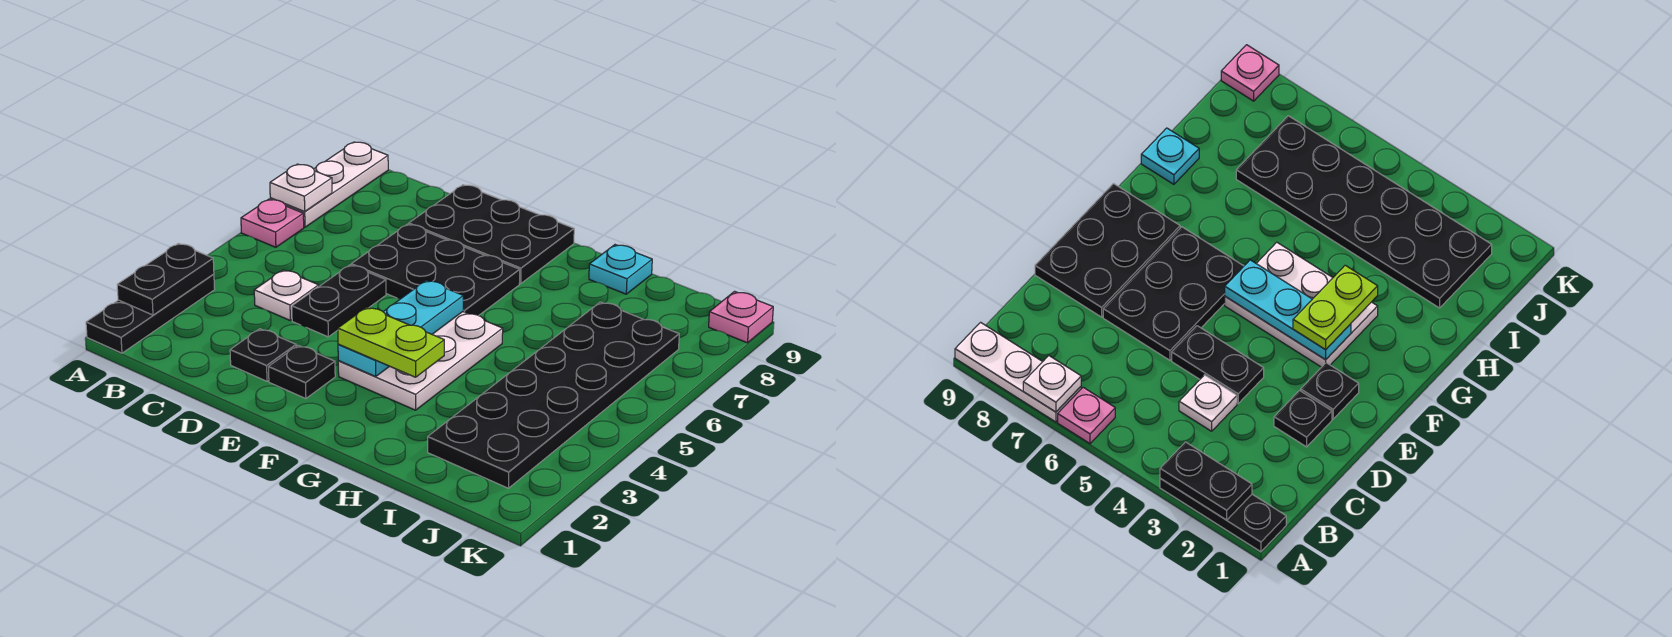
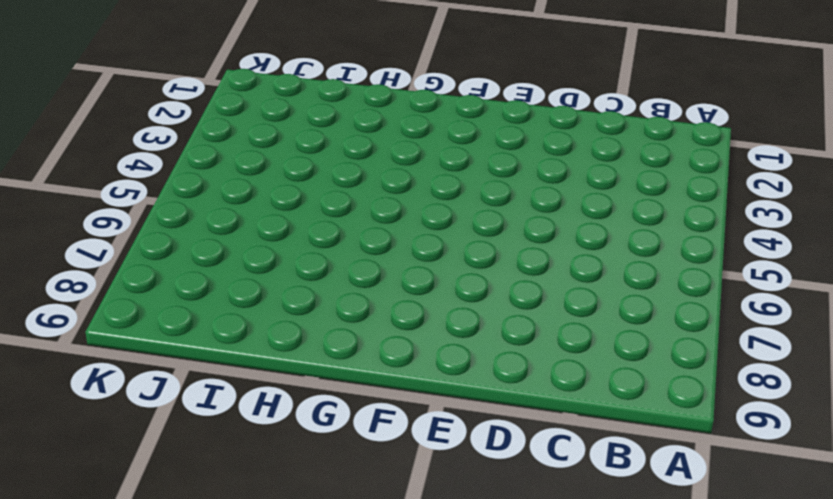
none -> black 1x3 plate [86,274,215,353]
none -> pink 1x1 plate [241,199,304,247]
none -> white 1x3 plate [270,142,388,227]

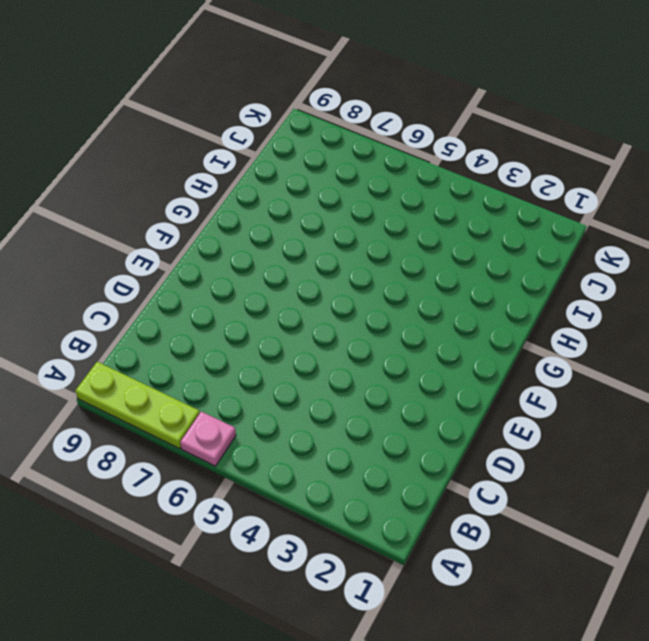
lime 1x3 plate [76,362,200,449] -> white 1x3 plate [270,142,388,227]
none -> black 1x3 plate [86,274,215,353]
none -> white 1x1 plate [254,270,319,320]
none -> black 1x1 plate [230,329,296,381]

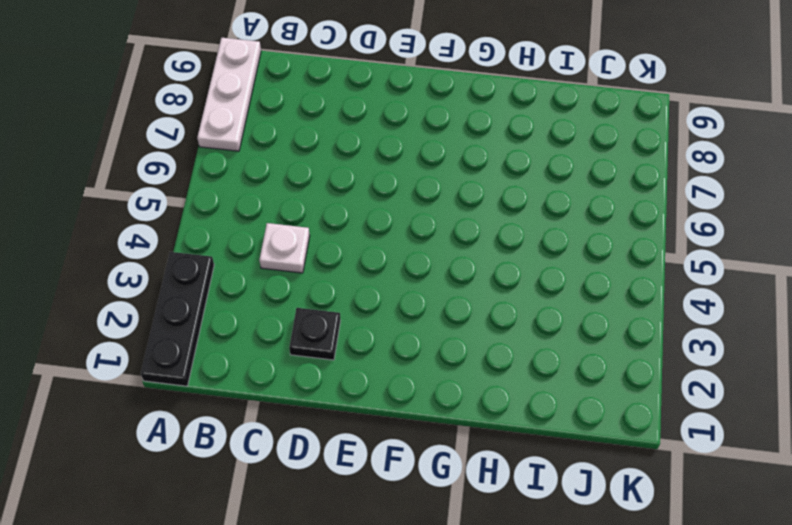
none -> pink 1x1 plate [241,199,304,247]
none -> black 1x2 plate [292,265,386,337]
none -> black 2x3 plate [351,224,520,316]

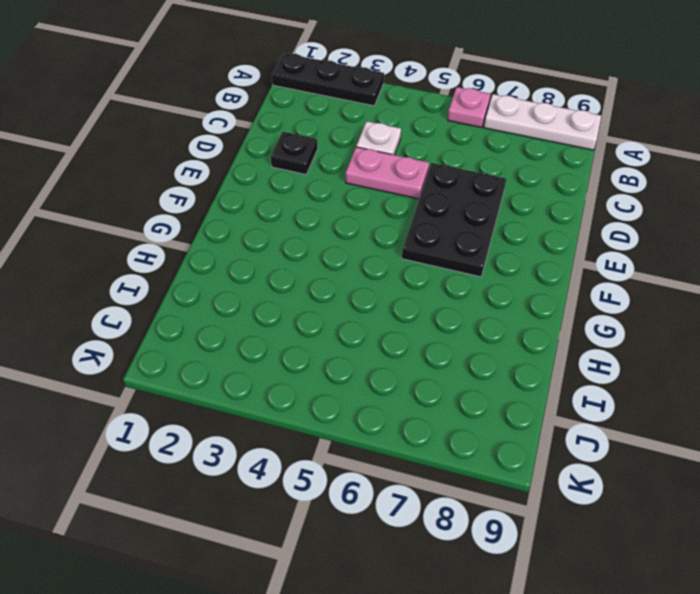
pink 1x2 plate [346,147,429,199] -> black 1x2 plate [292,265,386,337]
none -> black 2x3 plate [409,185,574,284]
none -> black 1x1 plate [269,345,335,399]
none -> white 2x3 plate [338,312,503,410]

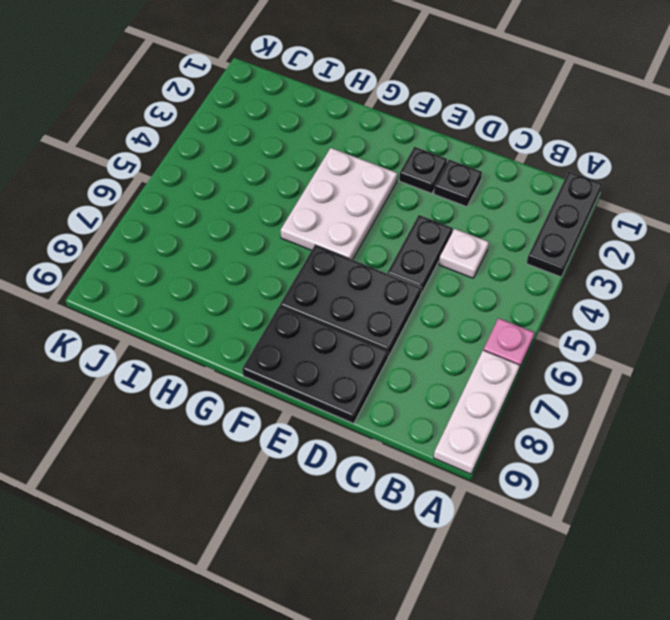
none -> cyan 1x1 plate [589,245,652,294]
none -> black 2x6 plate [428,302,679,488]
none -> pink 1x1 plate [709,291,773,343]

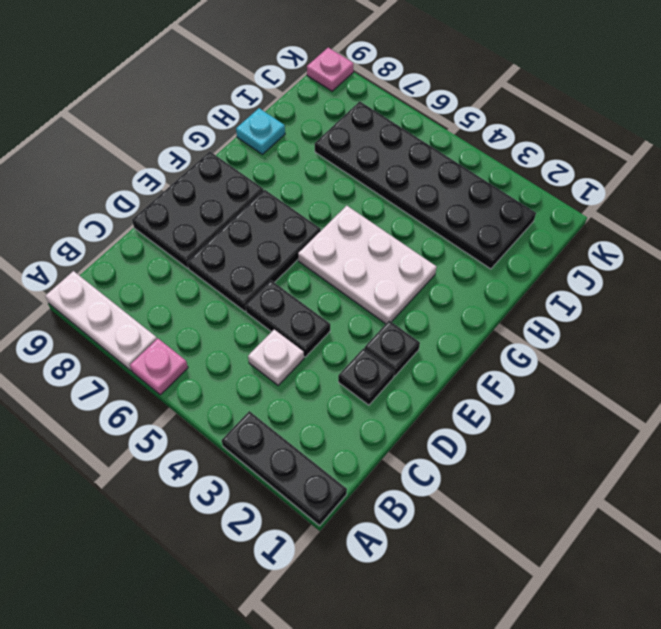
none -> black 1x2 plate [117,244,214,315]
none -> white 1x1 plate [270,164,332,212]
none -> cyan 1x3 plate [338,280,463,376]

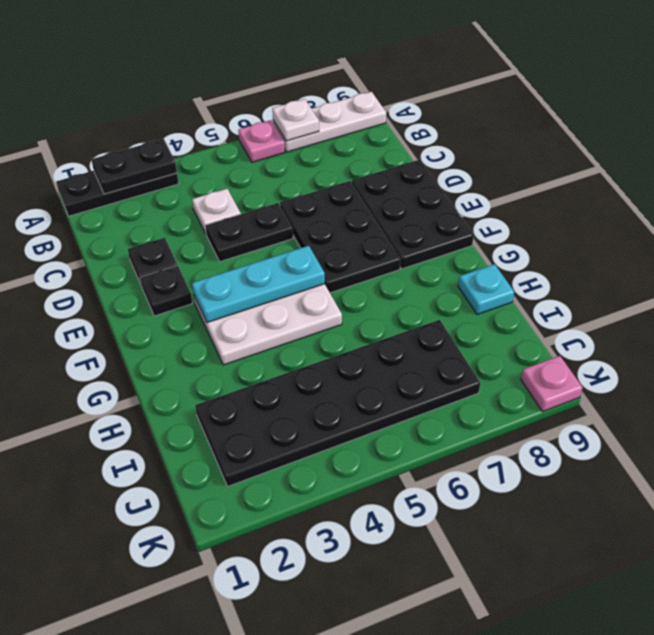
none -> lime 1x2 plate [338,307,444,377]

